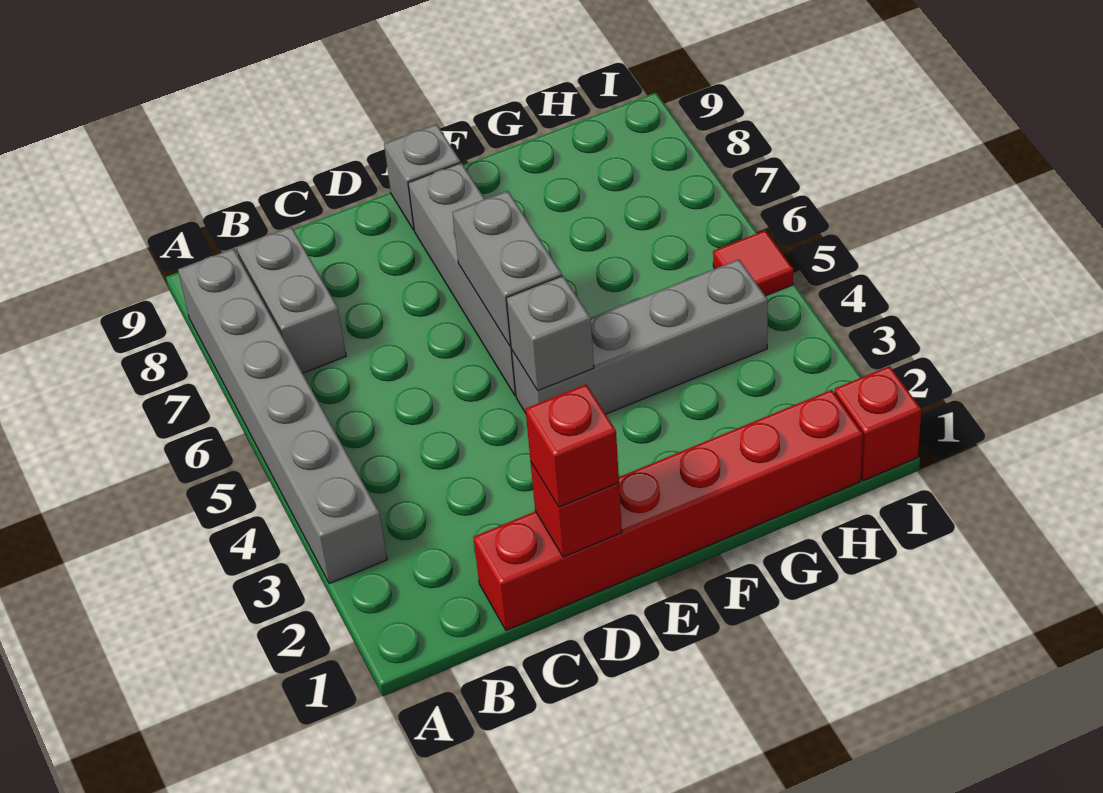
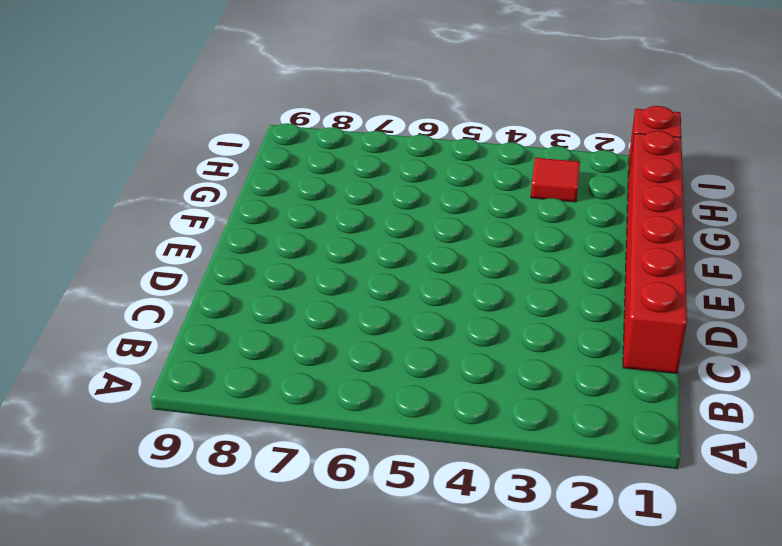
red 1x1 tile [531,158,580,202] -> red 1x1 tile moved to [713,231,793,296]
none -> grey 1x6 brick [178,249,387,584]
none -> grey 1x2 brick [236,227,346,373]
none -> grey 1x4 brick [511,260,768,414]

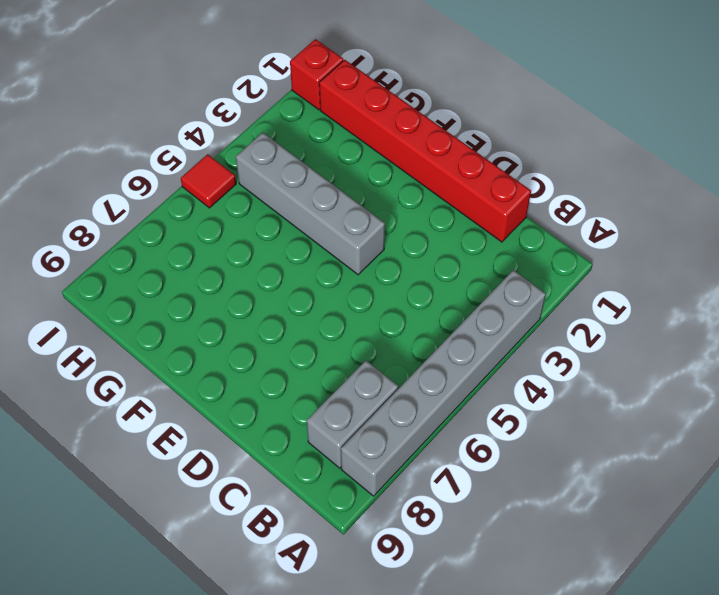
none -> grey 1x4 brick [408,163,516,396]
none -> grey 1x1 brick [384,124,460,230]
none -> red 1x1 brick [530,461,622,557]

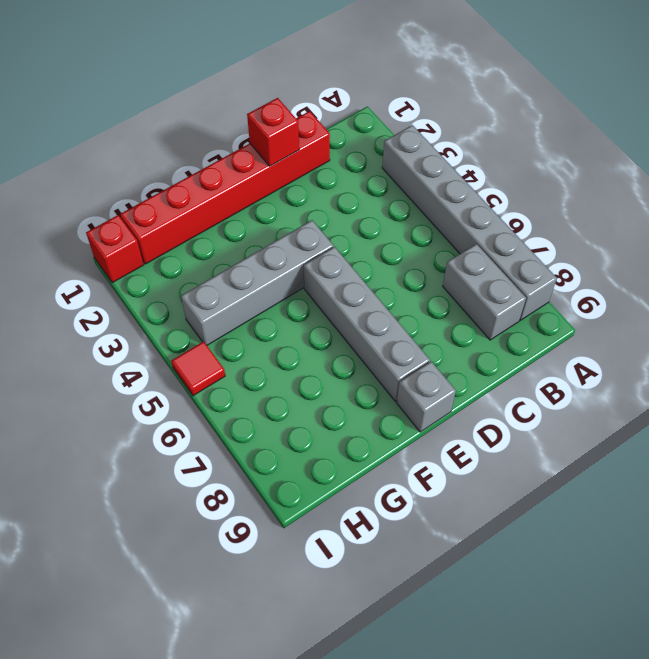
none -> grey 1x1 brick [506,276,594,391]
none -> grey 1x2 brick [452,191,562,346]
none -> red 1x1 brick [525,384,619,507]

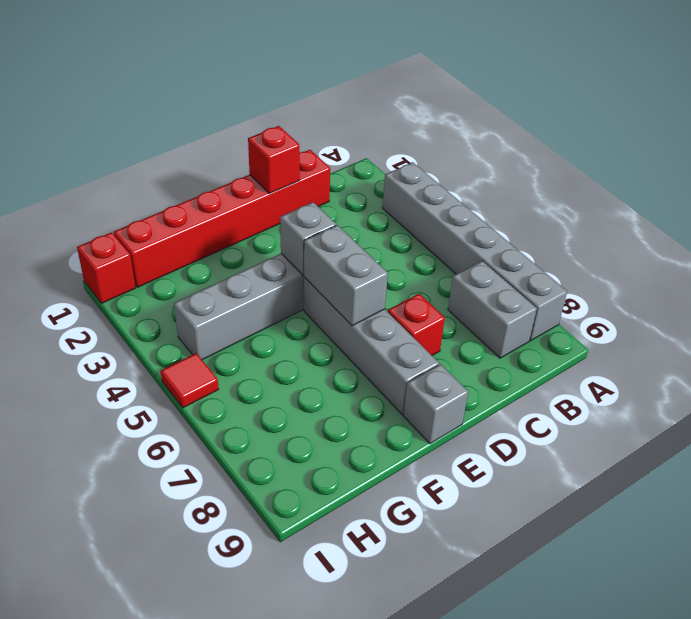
red 1x1 brick [388,294,445,355] -> red 1x1 brick moved to [525,384,619,507]

